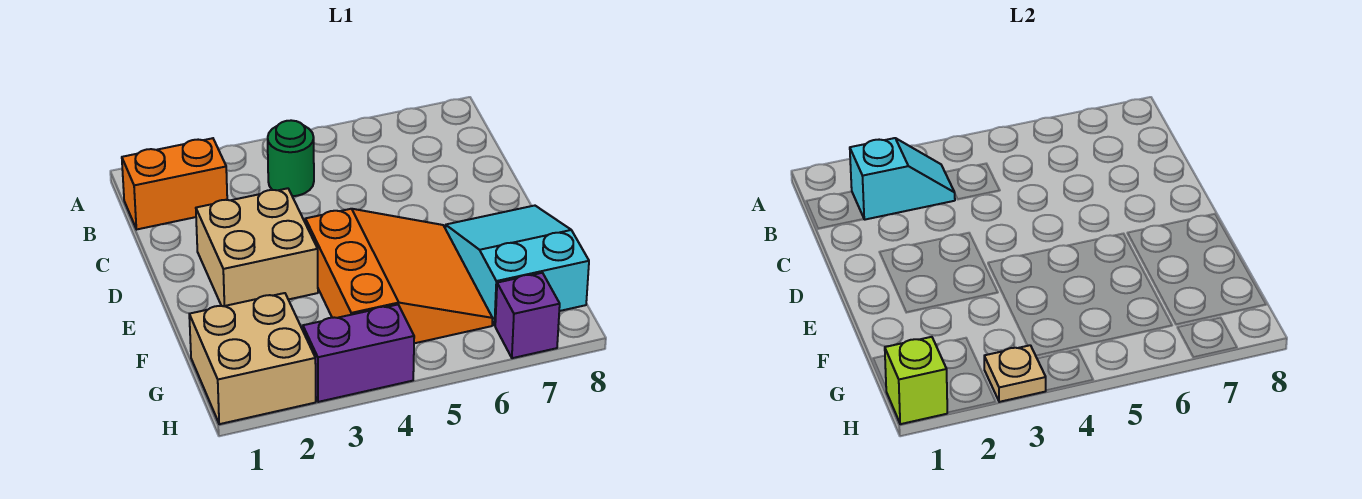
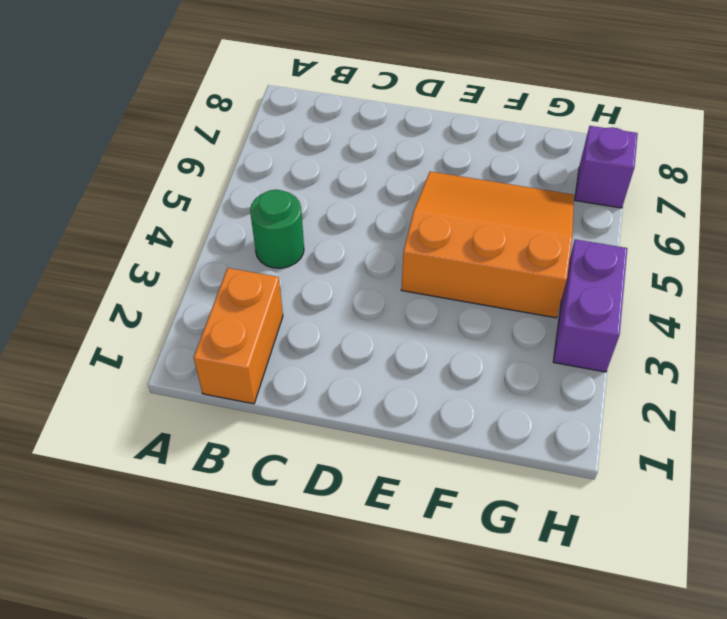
none -> tan 2x2 brick [196,188,318,306]
none -> cyan 2x3 slope [445,206,589,325]

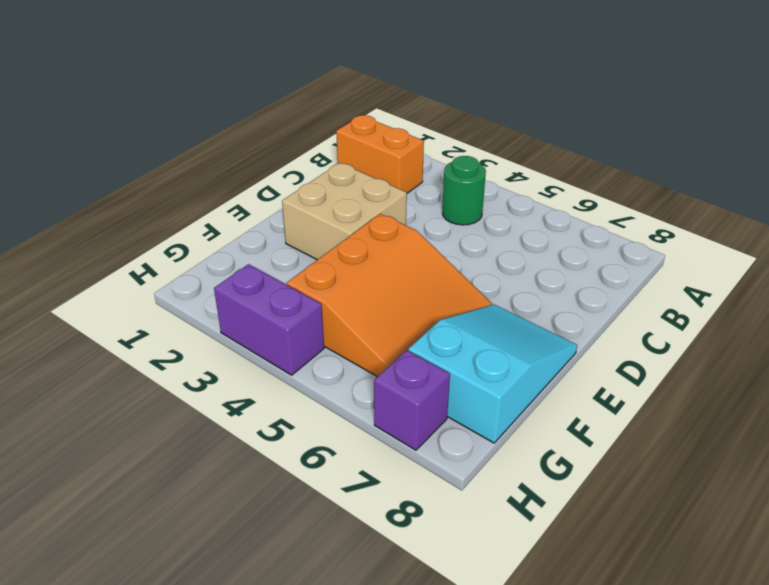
none -> tan 2x2 brick [189,293,316,424]
none -> cyan 1x2 slope [850,138,955,220]

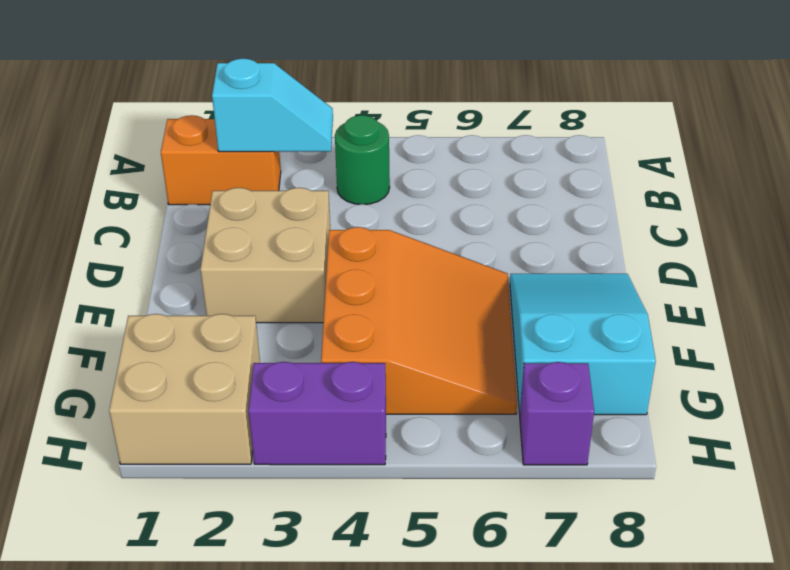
none -> lime 1x1 brick [885,337,947,424]
none -> tan 1x1 plate [984,345,1046,402]

